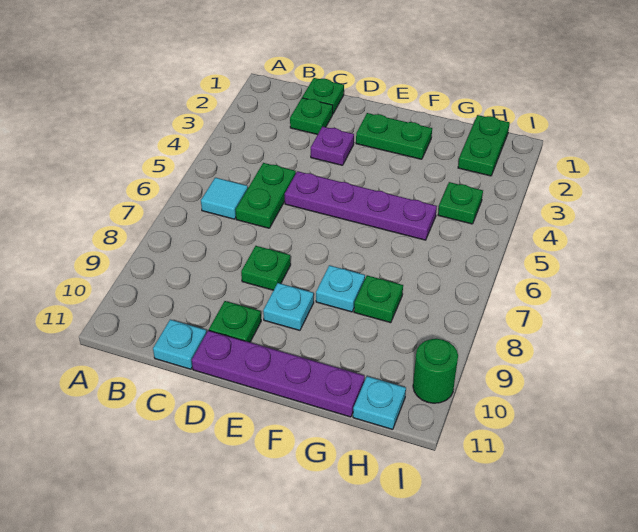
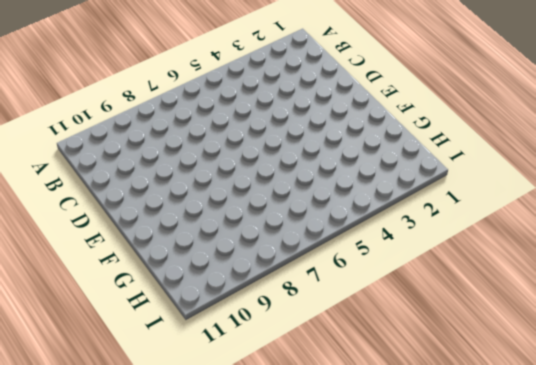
none -> cyan 1x1 tile [201,178,248,219]
none -> green 1x1 plate [302,78,344,114]
none -> green 1x1 plate [290,98,333,135]

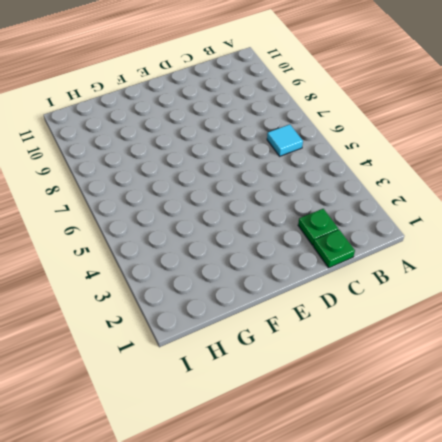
none -> green 1x2 plate [236,163,296,228]
none -> cyan 1x1 plate [153,320,207,369]
none -> purple 1x1 plate [311,126,354,165]

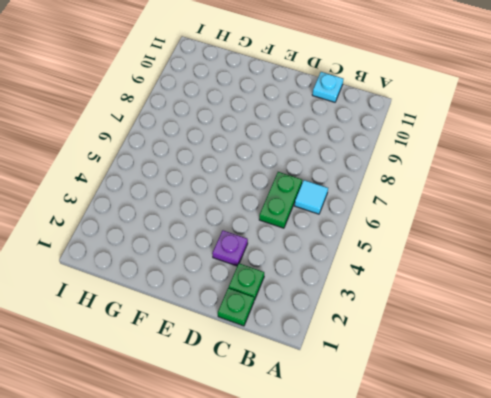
none -> purple 1x4 plate [285,171,437,240]
none -> green 1x1 plate [241,246,291,290]
none -> green 1x1 plate [209,301,261,342]

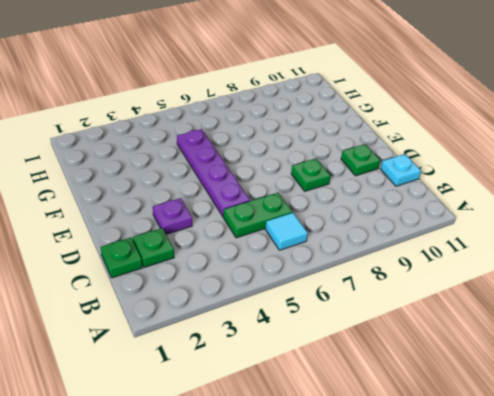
none -> purple 1x4 plate [192,330,365,417]
none -> green 1x2 plate [356,113,432,159]
none -> cyan 1x1 plate [263,283,314,330]

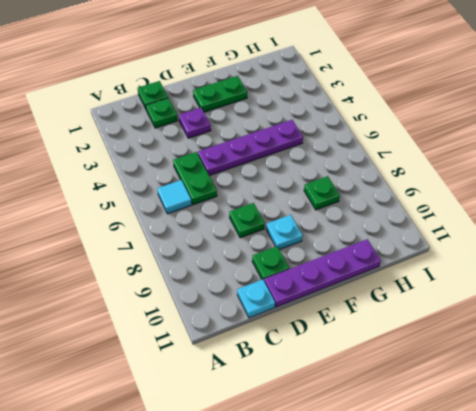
none -> cyan 1x1 plate [316,265,365,312]
none -> green 1x2 plate [458,115,510,176]
none -> green 1x1 plate [438,182,483,224]

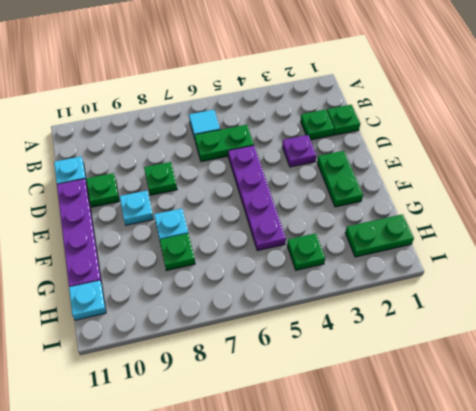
none -> green 1x1 round brick [413,339,458,403]

